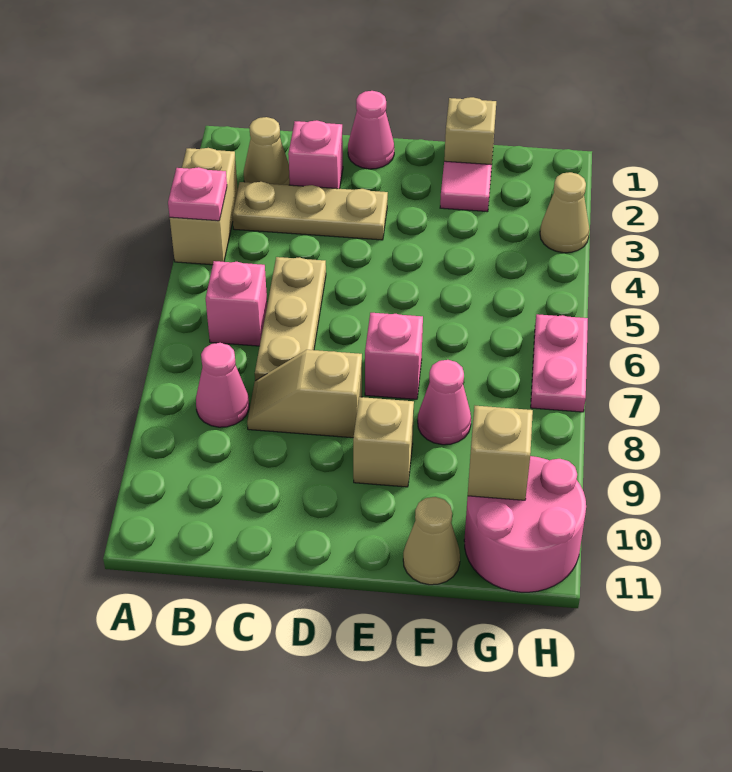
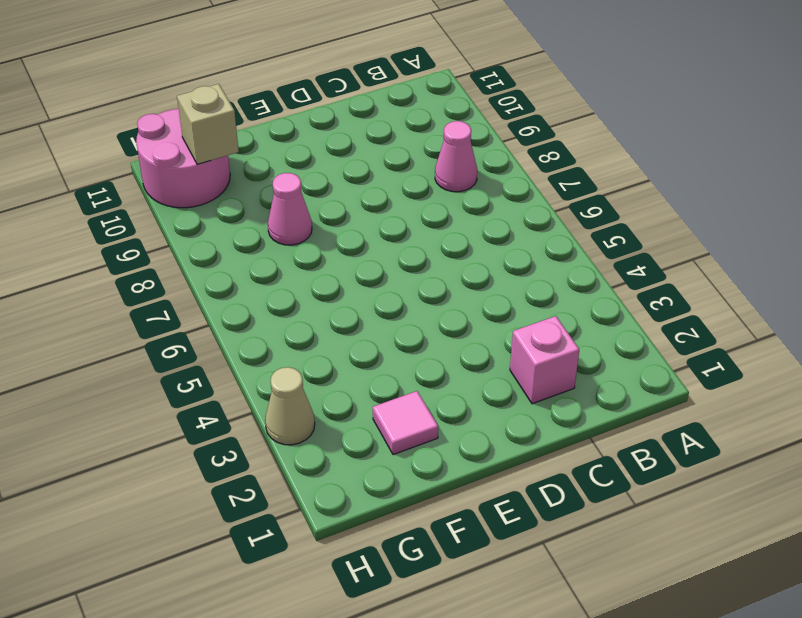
none -> tan 1x2 brick [170,148,238,265]
none -> tan 1x1 cone [244,117,290,185]
none -> tan 1x3 plate [232,182,388,240]

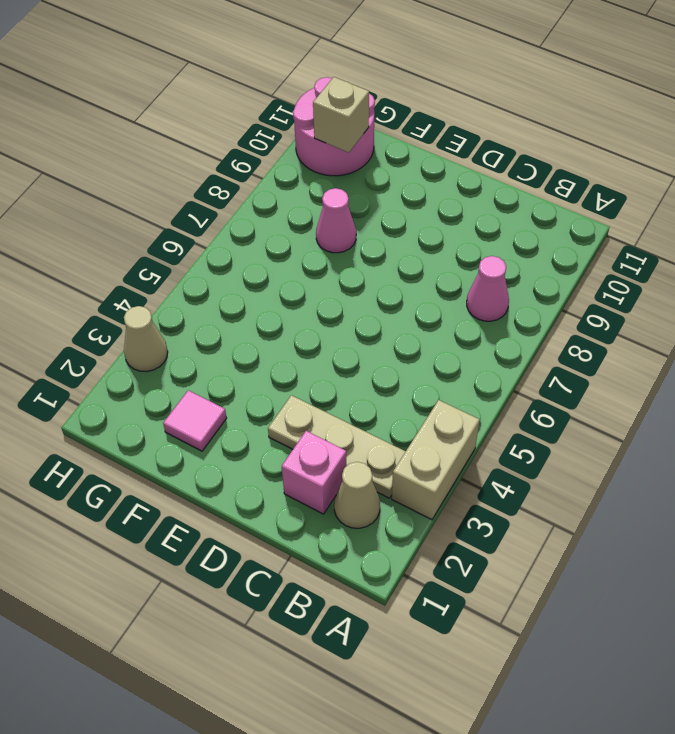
none -> pink 1x1 brick [206,261,267,346]
none -> tan 1x3 plate [255,257,326,381]
none -> tan 1x2 slope [247,350,362,438]

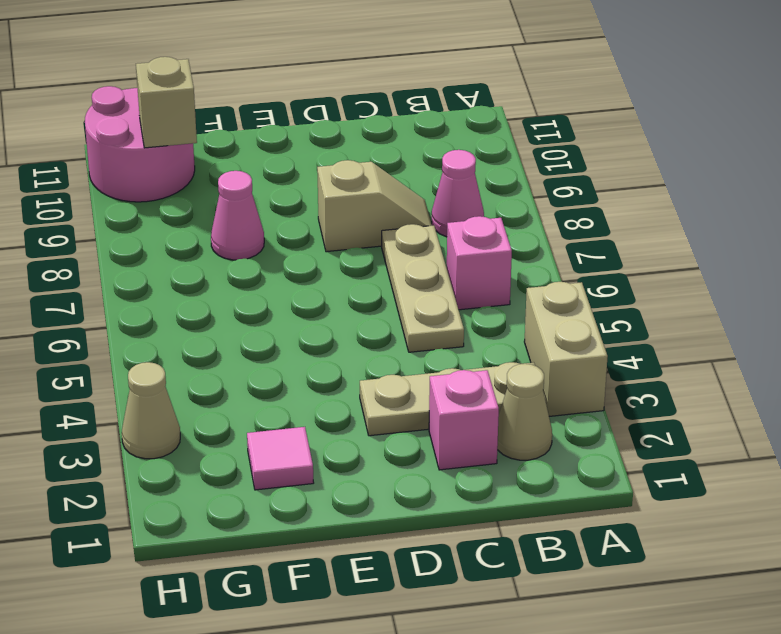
none -> pink 1x1 cone [348,91,394,169]
none -> pink 1x1 brick [365,313,423,399]
none -> tan 1x1 brick [353,397,414,487]

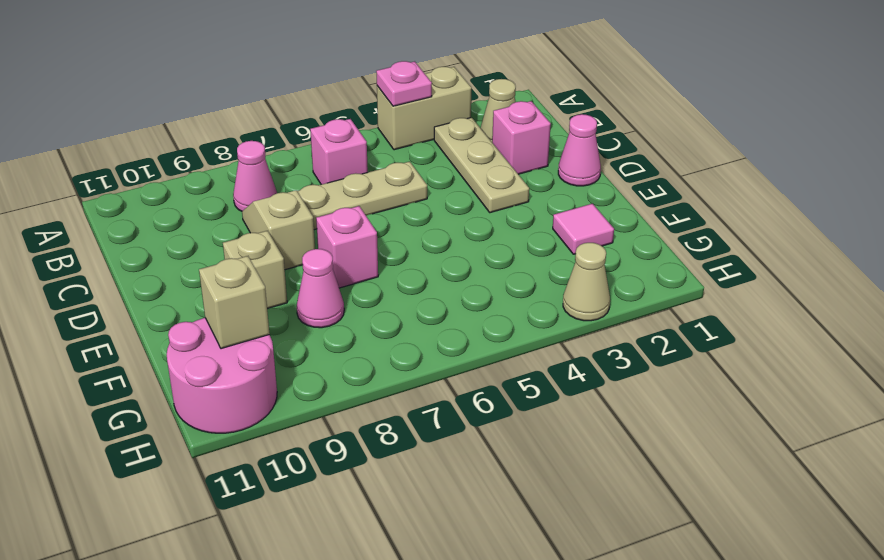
none -> tan 1x1 brick [444,97,496,168]
none -> tan 1x1 cone [403,497,460,585]
none -> pink 1x2 plate [531,314,588,412]

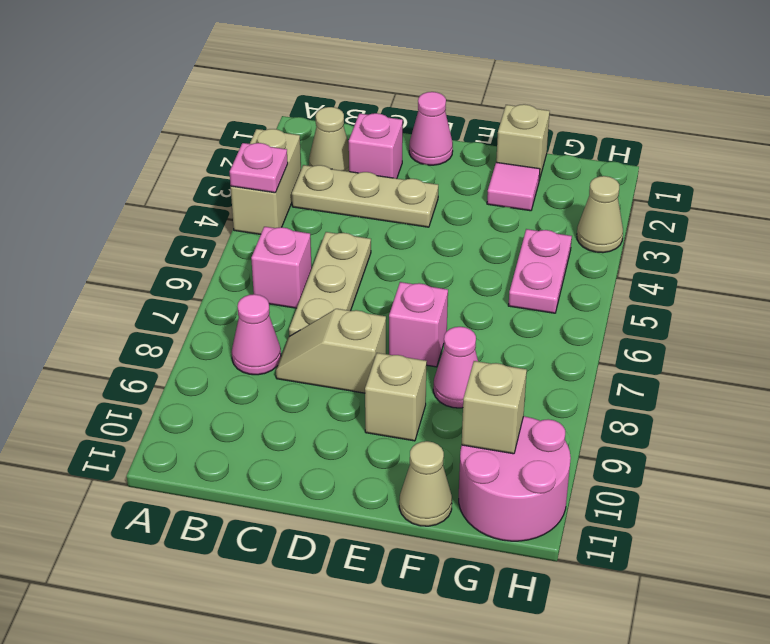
pink 1x2 plate [508,229,572,313] -> pink 1x2 plate moved to [531,314,588,412]

